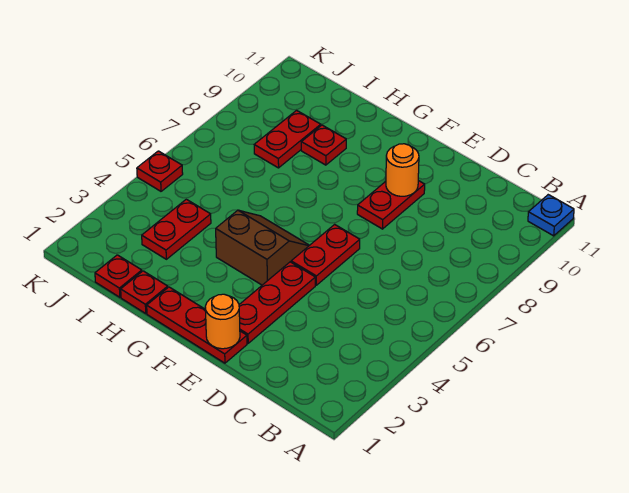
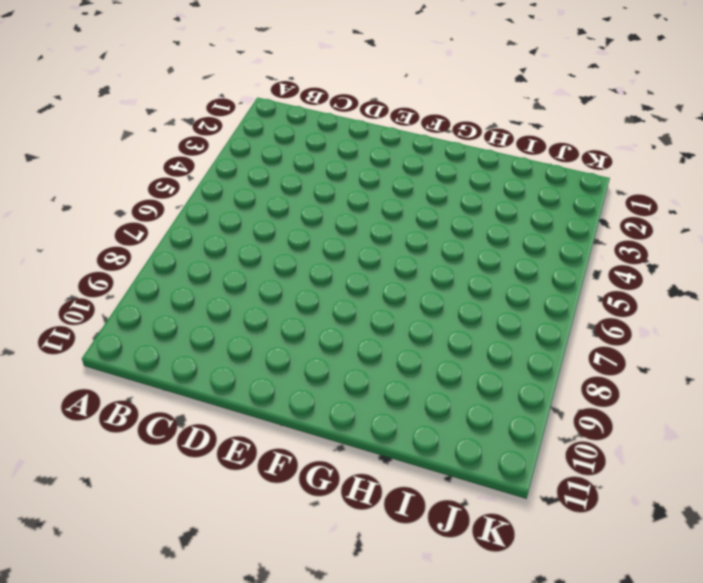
none -> blue 1x1 plate [528,195,574,236]
none -> red 1x3 plate [147,287,247,363]
none -> red 1x3 plate [239,262,315,343]

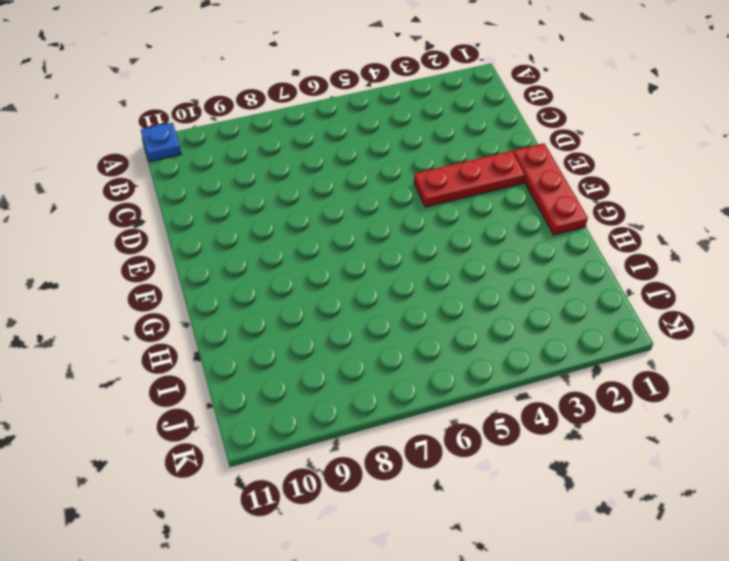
none -> red 1x2 plate [291,224,360,285]
none -> red 1x2 plate [357,181,425,229]
none -> brown 2x2 slope [216,210,309,285]

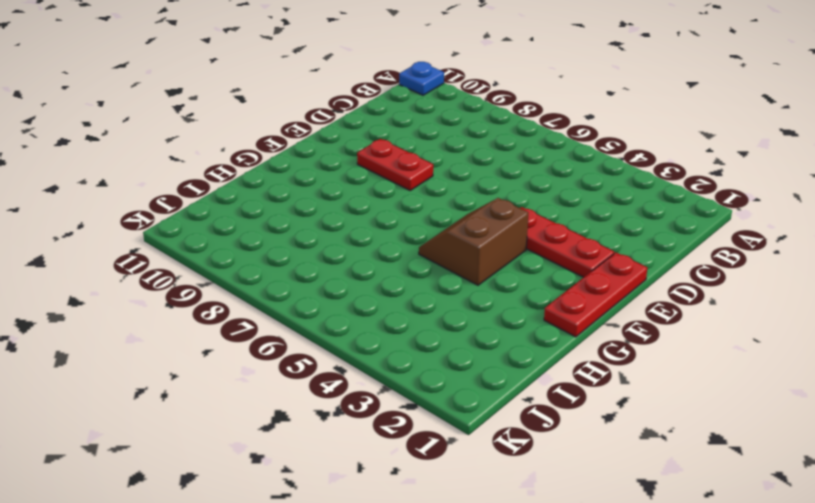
none -> red 1x2 plate [291,224,360,285]
none -> red 1x1 plate [121,271,168,314]
none -> red 1x1 plate [301,125,346,165]

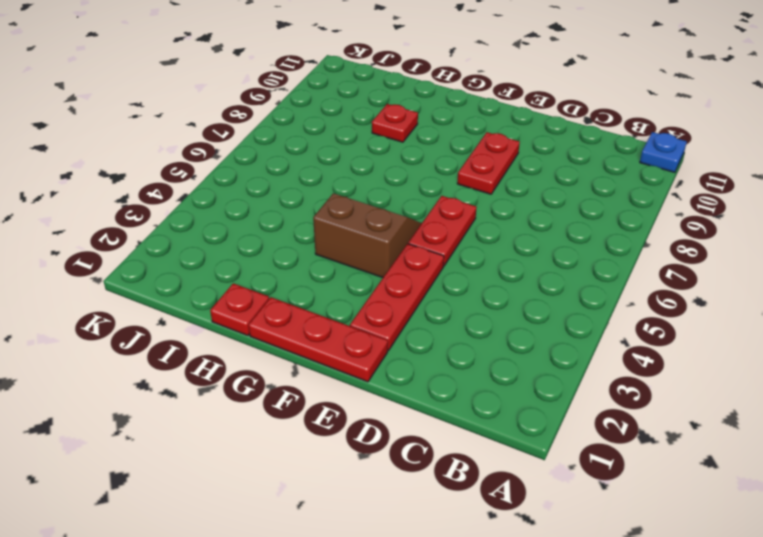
none -> red 1x1 plate [95,255,142,297]
none -> red 1x2 plate [142,199,211,259]
none -> red 1x2 plate [254,110,321,168]

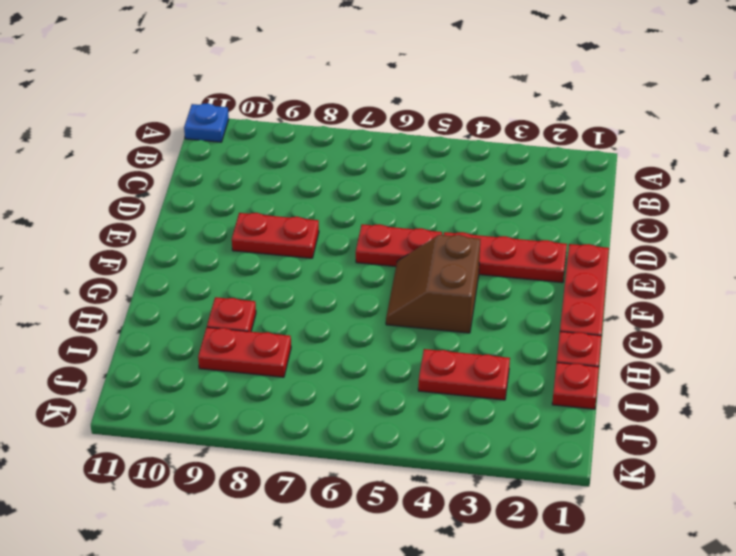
none -> red 1x1 plate [137,151,183,191]
none -> orange 1x1 round brick [205,294,240,349]
none -> orange 1x1 round brick [386,144,419,196]

